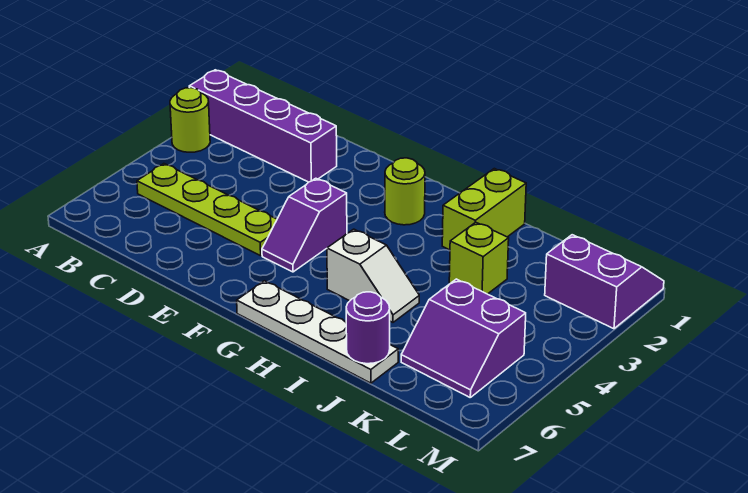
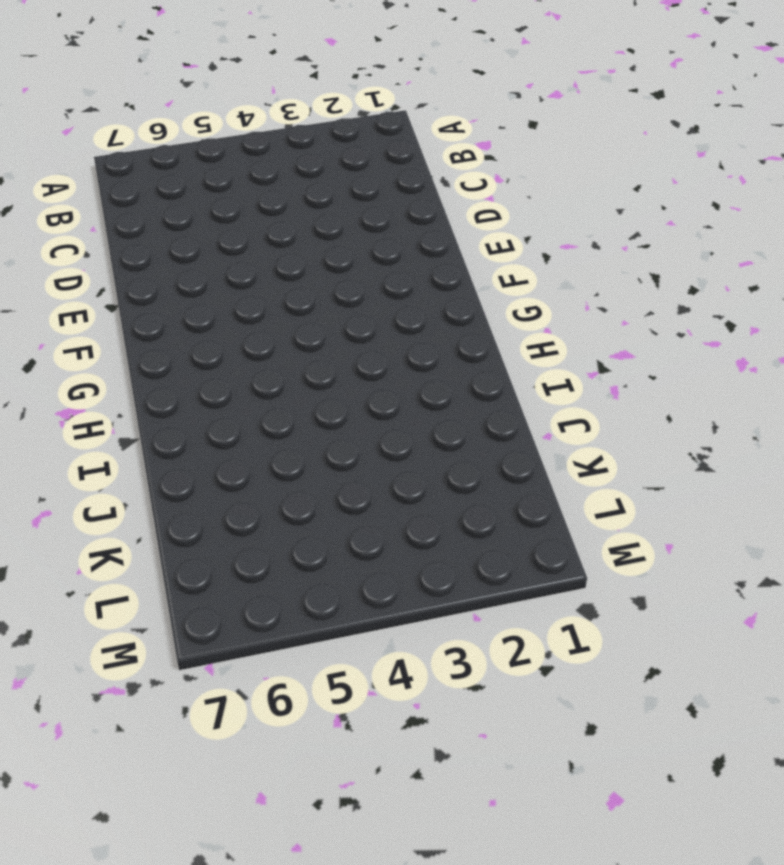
none -> purple 1x4 brick [189,70,337,182]
none -> lime 1x1 round brick [170,88,210,152]
none -> lime 1x4 plate [137,164,277,256]

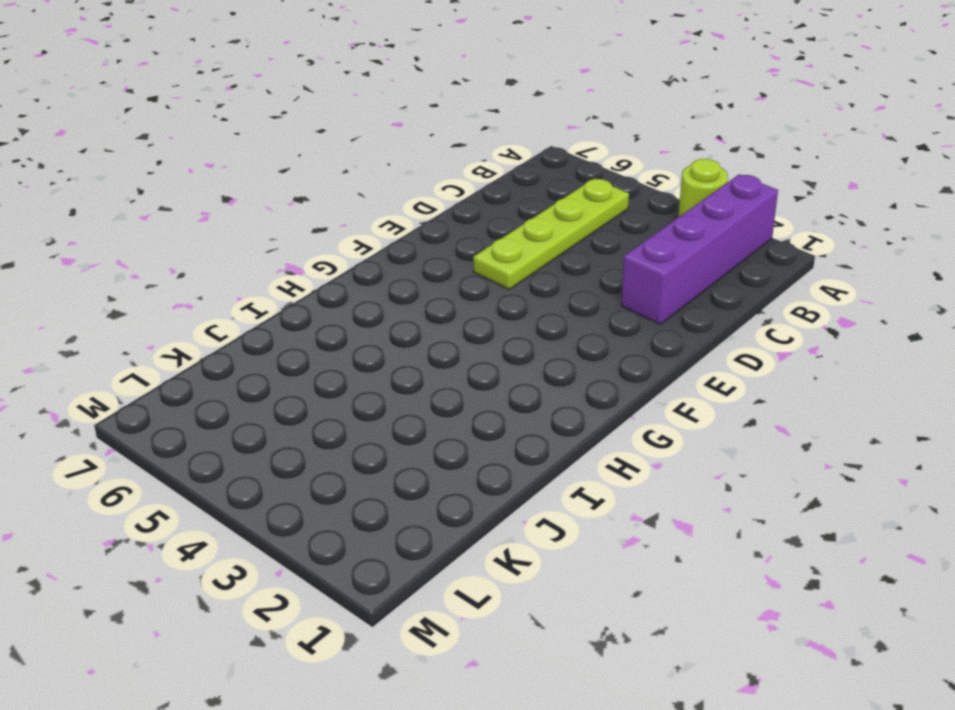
none -> purple 1x2 slope [262,178,347,272]
none -> lime 1x1 round brick [385,158,425,225]
none -> white 1x4 plate [237,281,398,383]

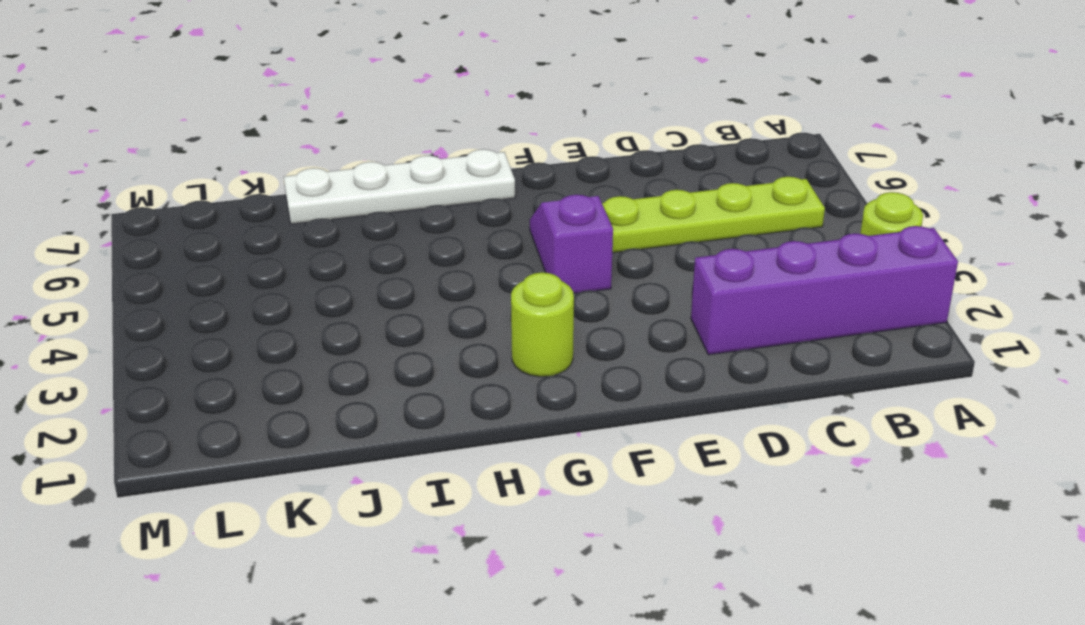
none -> white 1x2 slope [327,229,419,322]
none -> lime 1x2 brick [442,169,526,250]
none -> lime 1x1 brick [449,222,509,294]

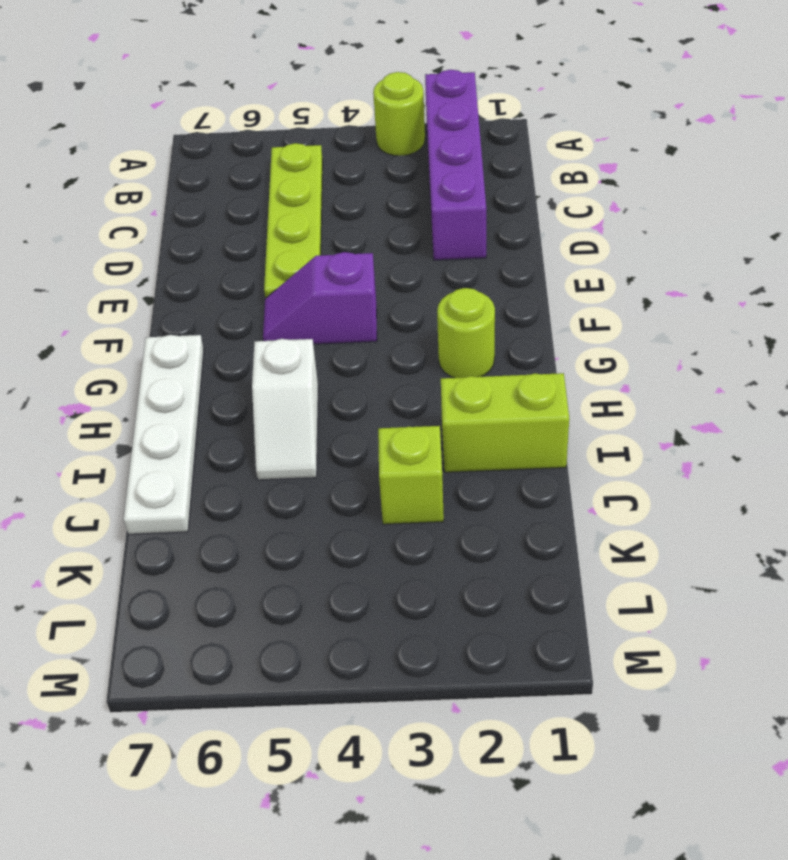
none -> purple 2x2 slope [401,279,526,397]
none -> purple 2x2 slope [545,235,664,329]
none -> purple 1x1 round brick [346,292,390,364]

